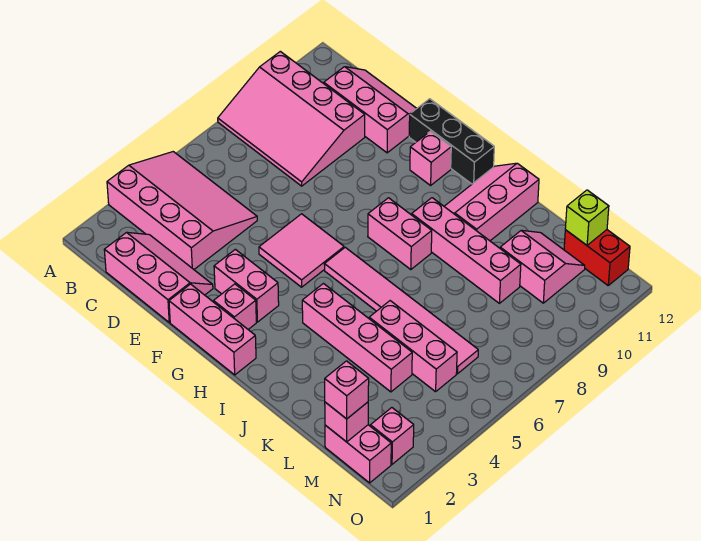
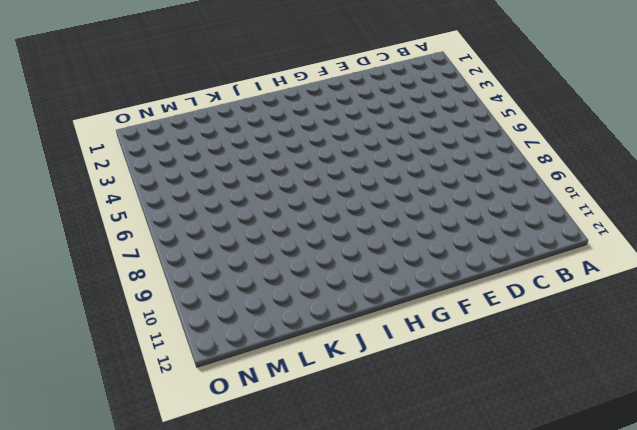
none -> pink 3x4 slope [107,152,257,269]
none -> pink 3x4 slope [218,51,365,186]
none -> pink 2x3 slope [104,232,213,322]

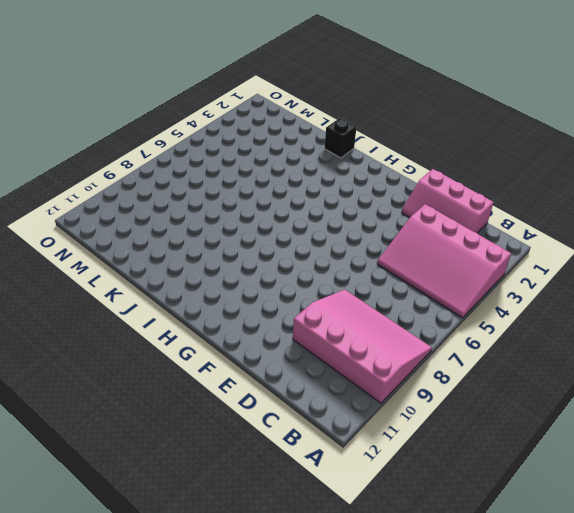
black 1x1 brick [324,118,357,158] -> none
none -> pink 2x3 slope [324,67,417,153]
none -> pink 1x3 brick [169,284,256,375]
none -> pink 1x2 brick [214,249,279,322]

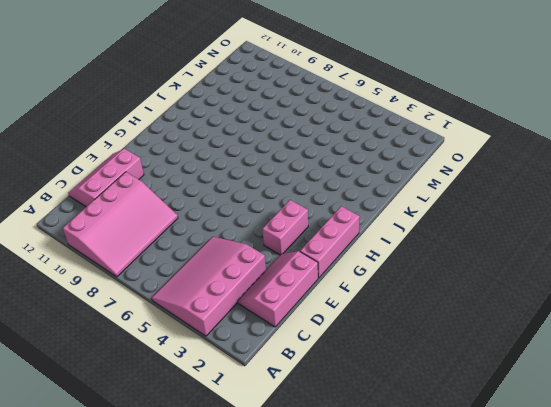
none -> pink 2x2 tile [259,214,344,287]
none -> black 1x3 brick [409,99,494,184]
none -> pink 1x1 brick [214,284,256,329]

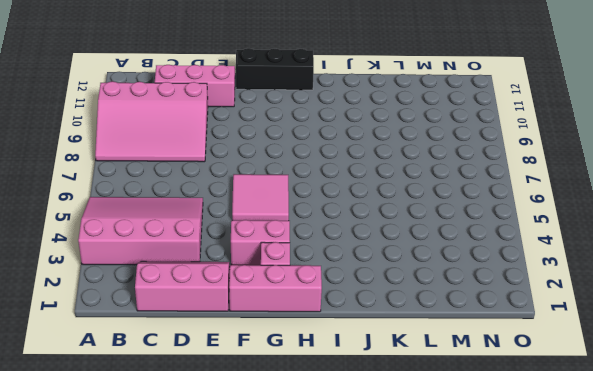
none -> pink 1x1 brick [410,131,451,185]
none -> pink 1x6 tile [324,247,478,374]
none -> pink 1x2 brick [368,198,432,270]

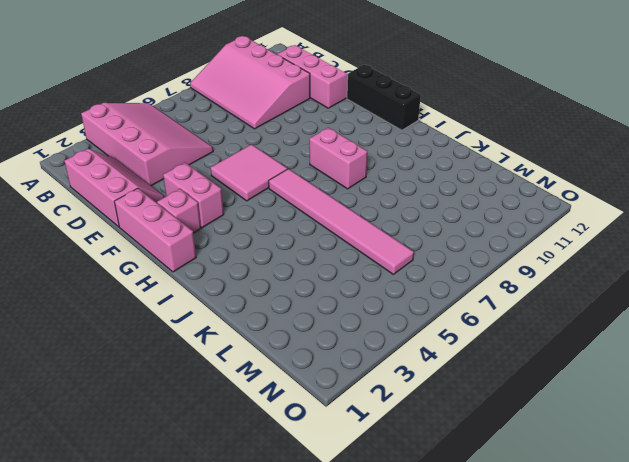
none -> pink 1x1 brick [410,131,451,185]
none -> pink 1x4 brick [302,284,412,392]
none -> pink 1x4 brick [412,198,521,303]

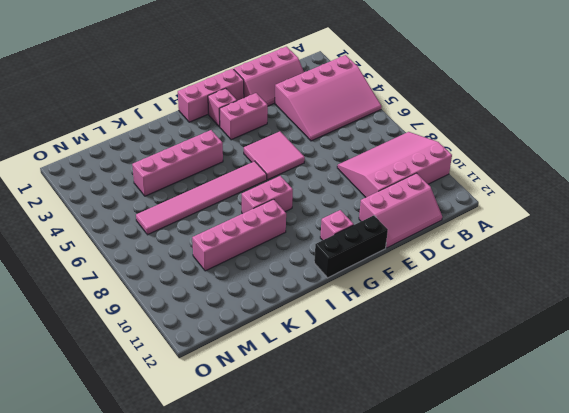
none -> pink 2x3 slope [444,163,539,241]
none -> pink 1x3 brick [369,301,457,392]
none -> pink 2x2 slope [500,230,585,303]

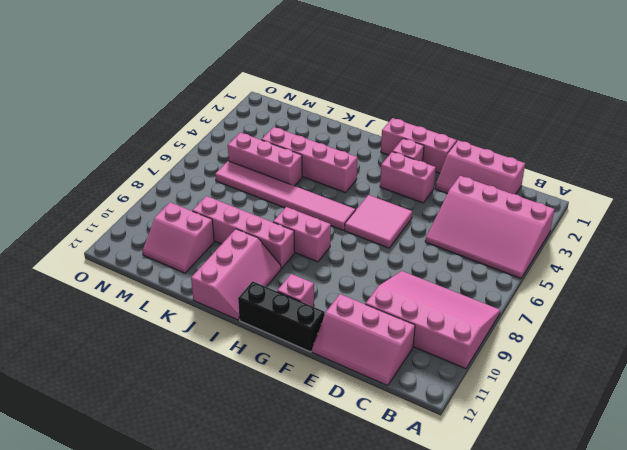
none -> pink 1x2 brick [325,425,391,483]
none -> red 1x2 brick [564,230,630,285]
none -> pink 1x1 brick [370,408,414,464]

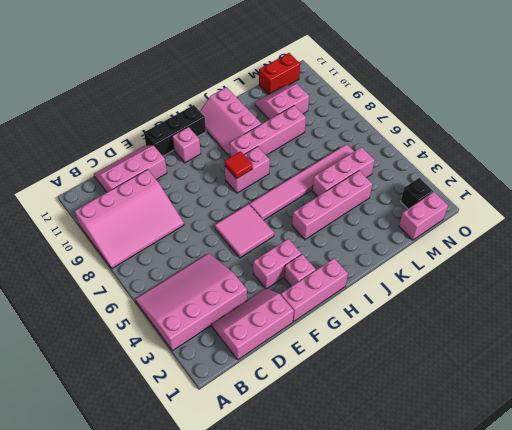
red 1x1 tile [224,151,253,179] -> none
black 1x1 brick [401,178,433,209] -> pink 1x1 brick [370,408,414,464]
none -> pink 1x1 brick [325,402,368,442]
none -> lime 1x1 brick [565,190,609,245]
none -> pink 1x1 brick [325,361,369,419]

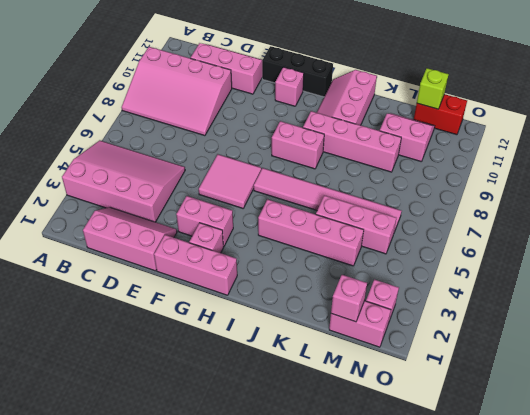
none -> pink 1x1 brick [325,361,369,419]

